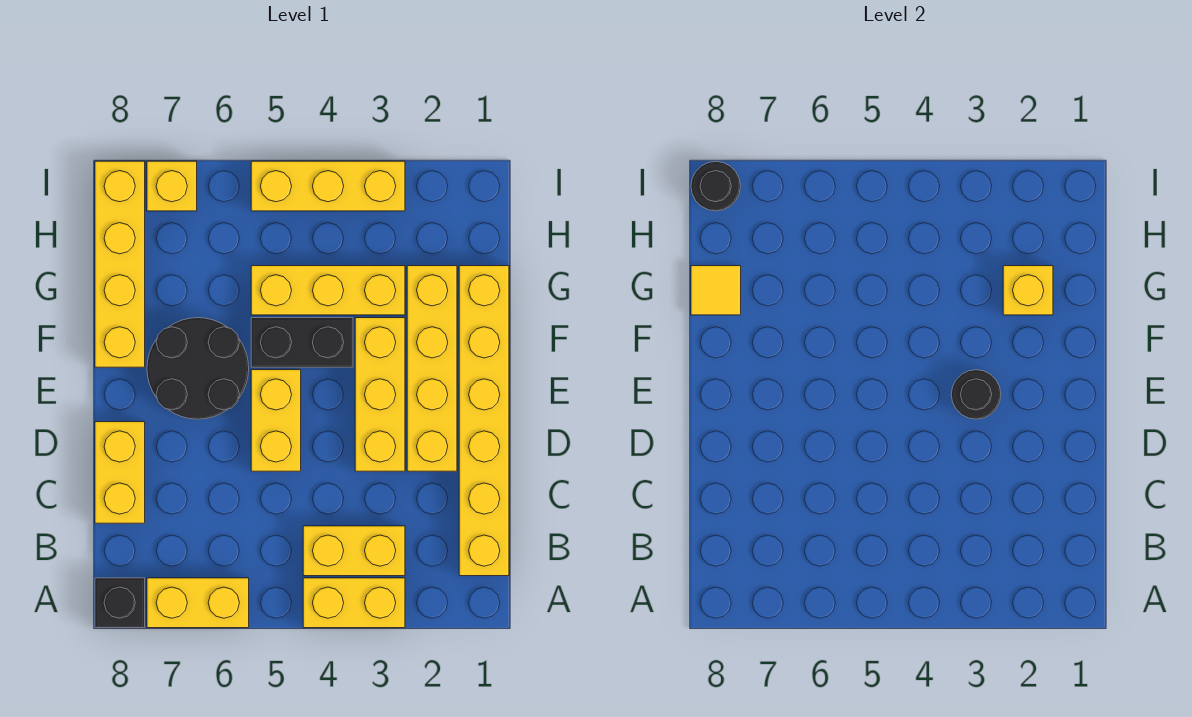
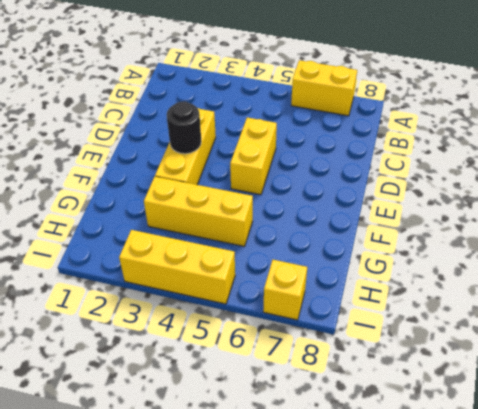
none -> yellow 1x2 brick [303,578,405,628]
none -> black 1x1 brick [95,578,145,628]
none -> yellow 1x6 brick [459,266,509,576]

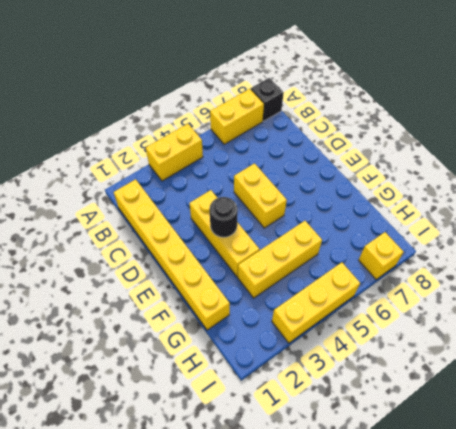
none -> yellow 1x2 brick [303,526,405,576]
none -> yellow 1x2 brick [95,422,145,523]
none -> yellow 1x4 brick [407,266,457,471]

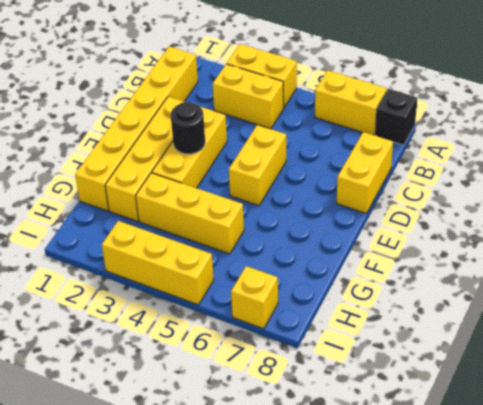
none -> black 2x2 round brick [147,318,249,419]
none -> black 1x2 brick [251,318,353,367]
none -> yellow 1x4 brick [95,161,145,367]

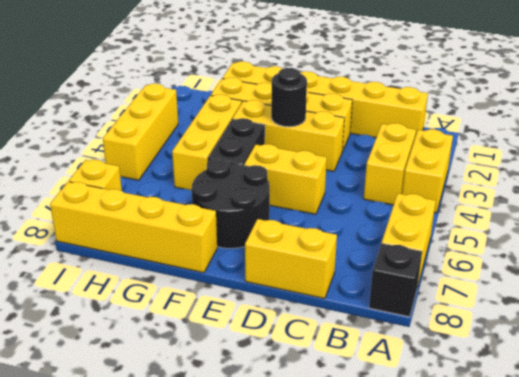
none -> yellow 1x1 brick [1003,266,1053,315]
none -> yellow 1x1 tile [691,266,741,315]
none -> black 1x1 round brick [691,161,741,211]

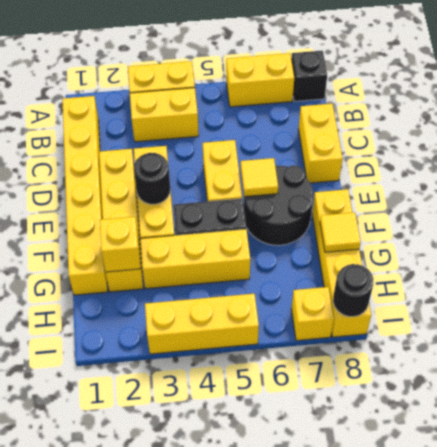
yellow 1x1 tile [241,158,278,197] -> none

